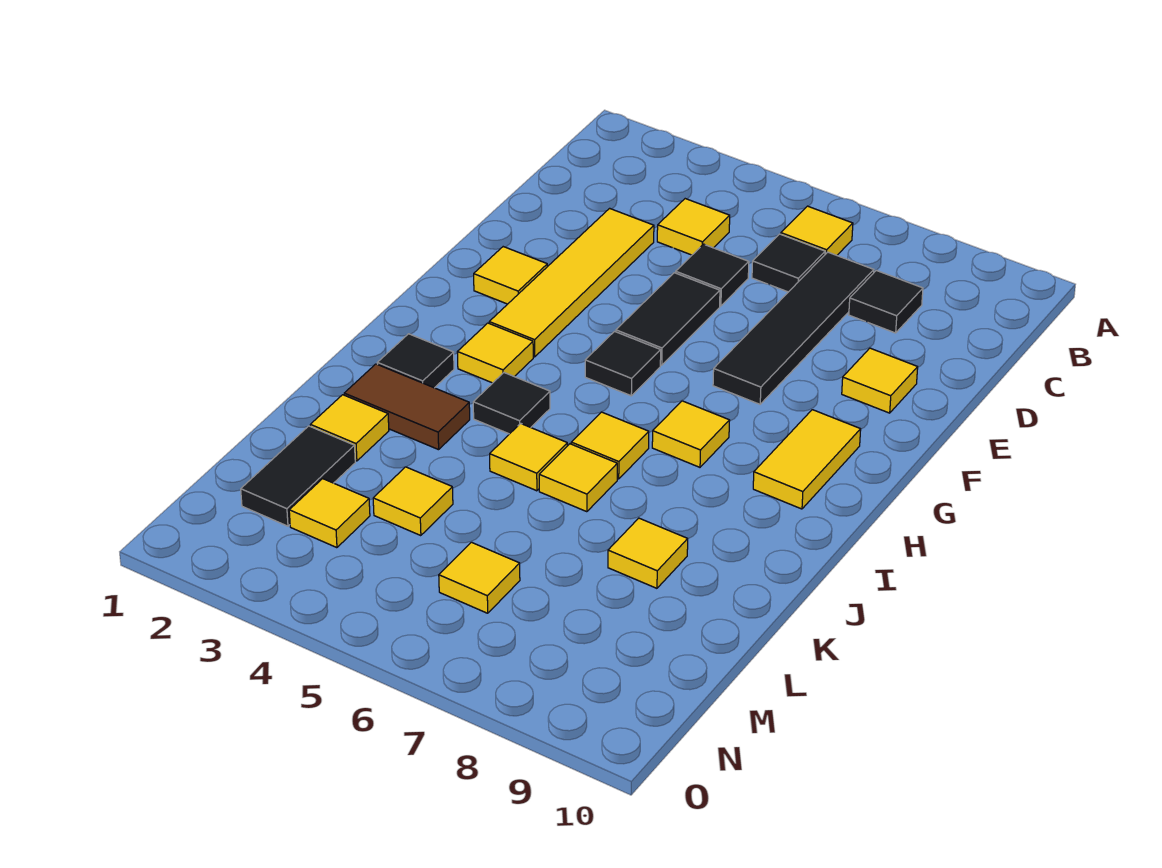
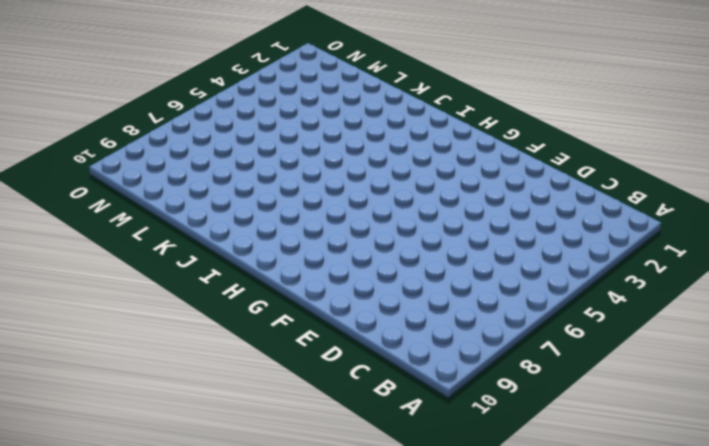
none -> yellow 1x1 tile [781,206,853,255]
none -> yellow 1x1 tile [657,199,730,255]
none -> black 1x1 tile [752,234,825,292]

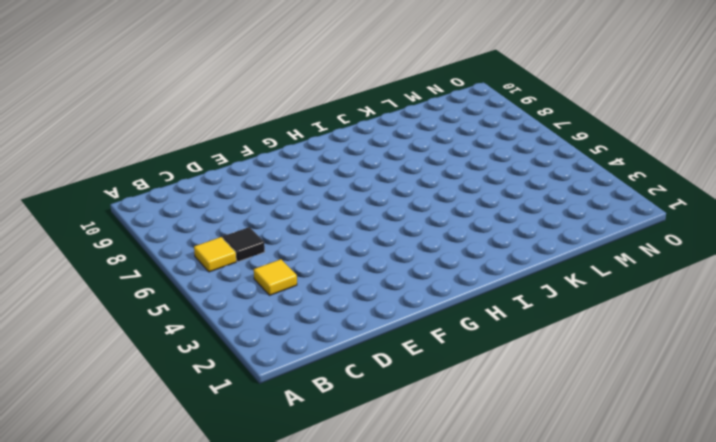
none -> black 1x4 tile [713,252,874,404]
none -> black 1x1 tile [849,270,923,333]
none -> yellow 1x4 tile [489,208,654,357]

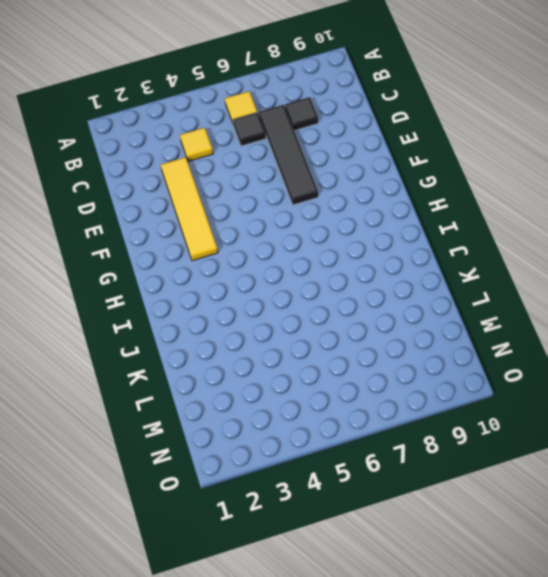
none -> black 1x1 tile [676,244,749,306]
none -> black 1x2 tile [616,273,720,365]
none -> yellow 1x1 tile [842,348,918,413]

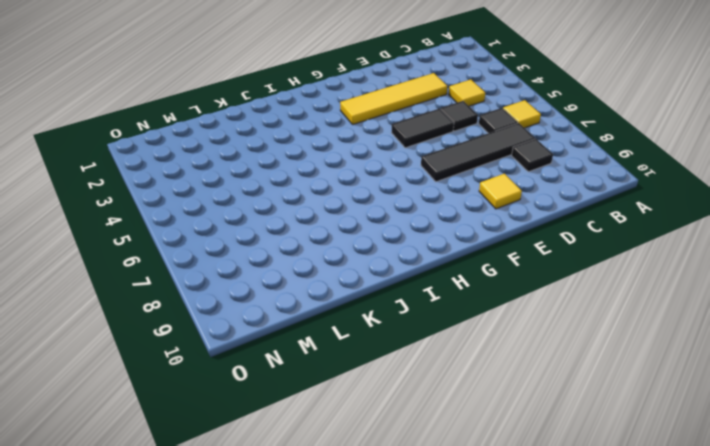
none -> yellow 1x1 tile [474,247,547,304]
none -> black 1x1 tile [585,331,661,396]
none -> yellow 1x2 tile [753,410,861,509]

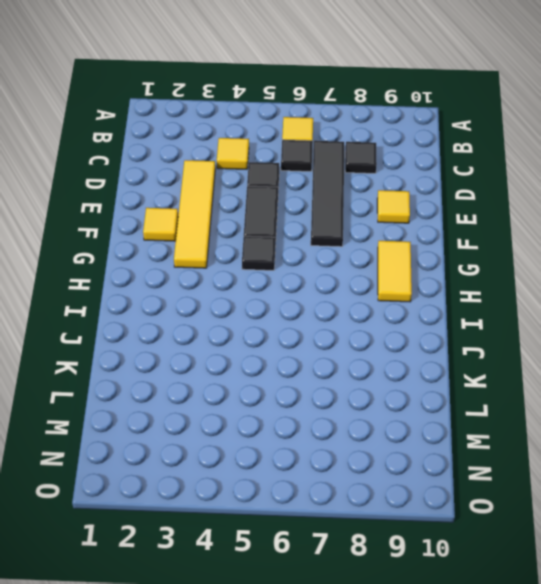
none -> yellow 1x1 tile [457,323,533,383]
none -> yellow 1x1 tile [652,401,730,467]
none -> black 1x1 tile [377,334,454,388]

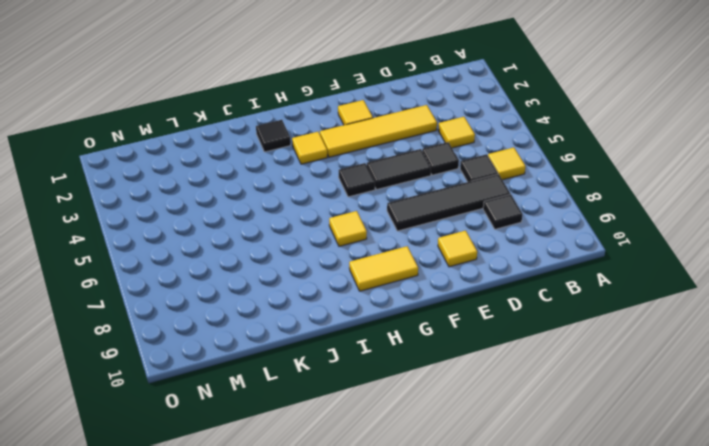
none -> black 1x1 tile [473,373,550,434]
none -> yellow 1x1 tile [571,412,649,479]
none -> brown 1x2 tile [344,364,470,450]

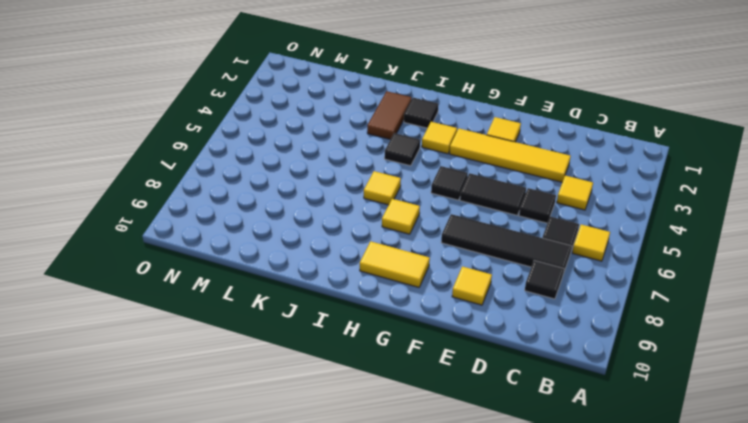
none -> yellow 1x1 tile [490,423,567,491]
none -> yellow 1x1 tile [539,444,617,512]
none -> yellow 1x1 tile [310,395,389,461]

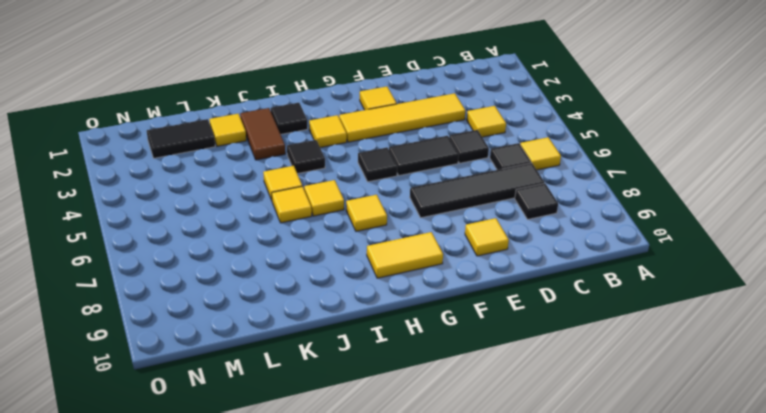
none -> yellow 1x1 tile [608,518,688,588]
none -> yellow 1x1 tile [373,467,453,536]
none -> yellow 1x1 tile [289,479,370,548]

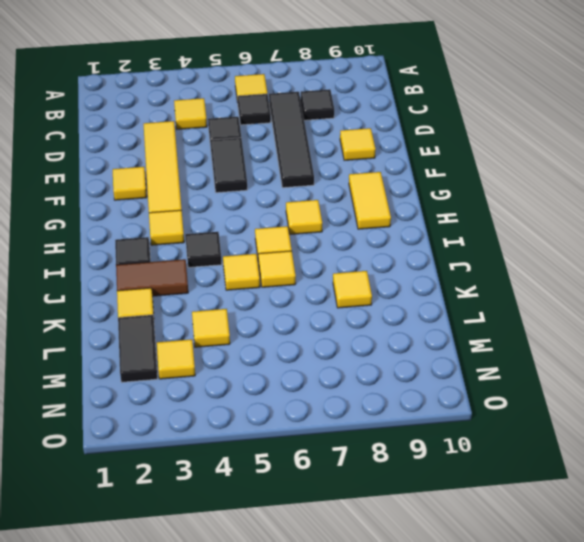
none -> black 1x1 tile [585,331,661,396]
none -> yellow 1x1 tile [439,542,520,613]

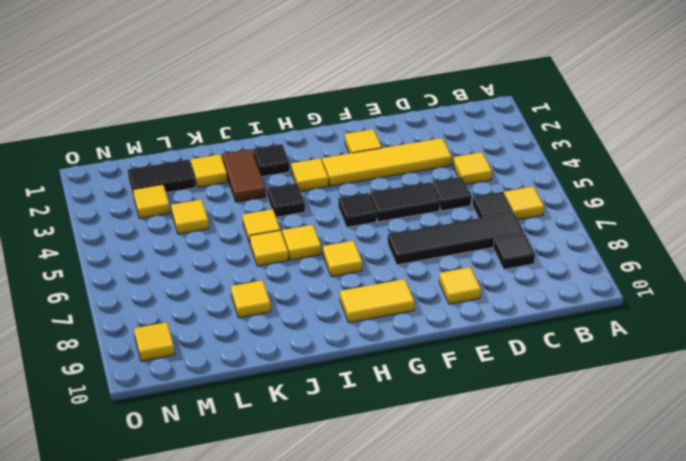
yellow 1x1 tile [134,322,174,361] -> yellow 1x1 tile moved to [439,542,520,613]

